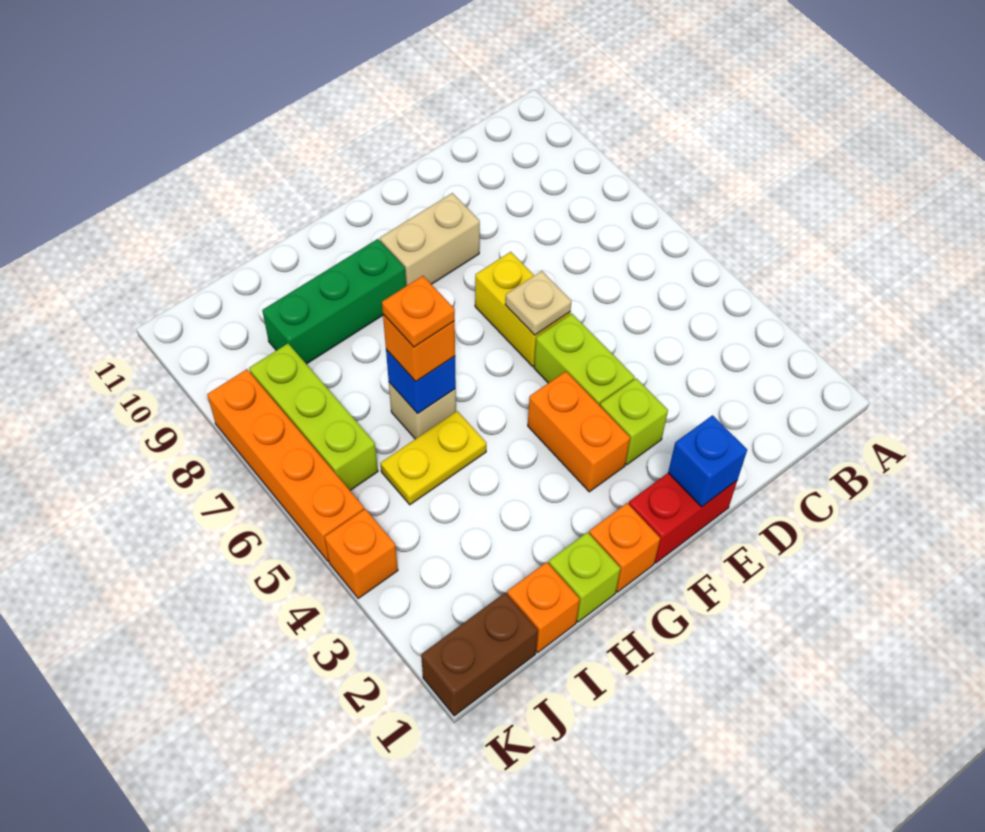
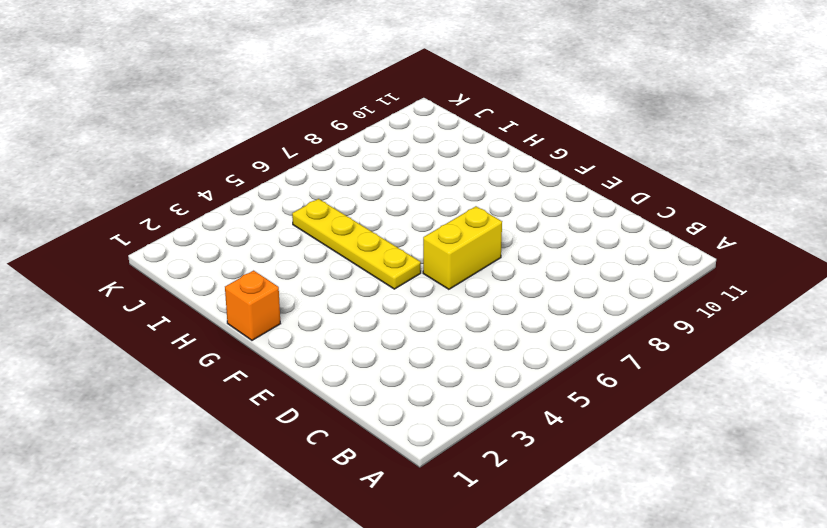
yellow 1x4 plate [292,199,421,289] -> yellow 1x2 plate [380,411,486,505]
none -> red 1x2 brick [629,473,737,563]
none -> lime 1x1 brick [600,378,668,465]
none -> lime 1x2 brick [534,314,635,405]

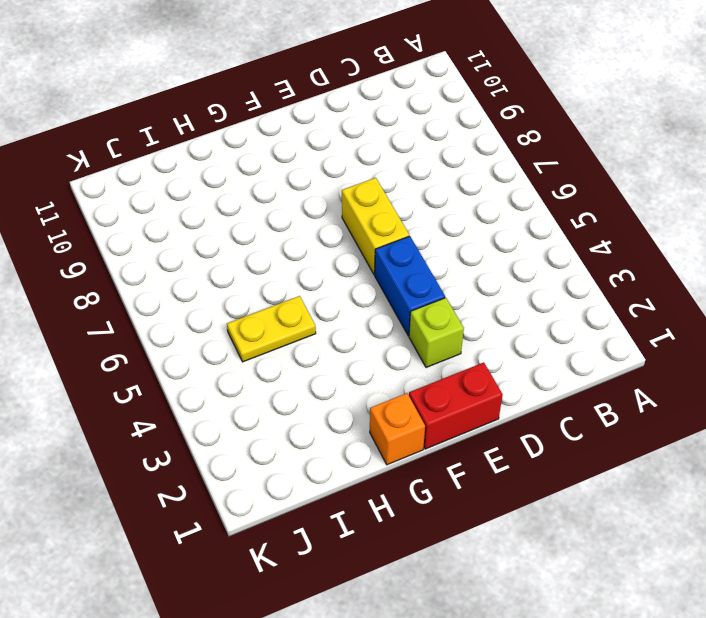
blue 1x2 brick [375,236,445,336] -> lime 1x2 brick [534,314,635,405]
none -> tan 1x2 brick [380,193,480,286]
none -> orange 1x2 brick [528,371,630,492]
none -> green 1x3 brick [262,239,406,364]

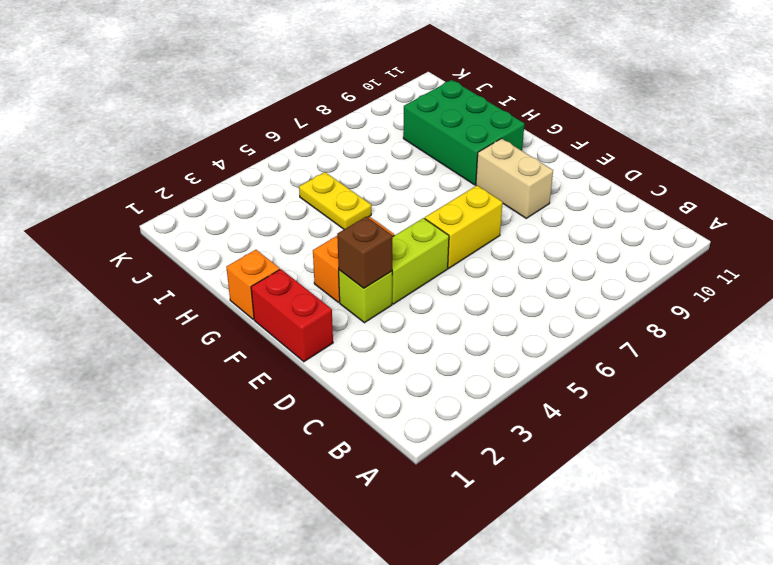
brown 1x1 brick [337,217,392,288] -> none
green 2x3 brick [403,80,525,185] -> green 1x3 brick [262,239,406,364]
none -> lime 1x1 brick [549,532,621,622]
none -> tan 1x1 brick [389,382,456,439]
none -> orange 1x1 brick [507,562,580,652]

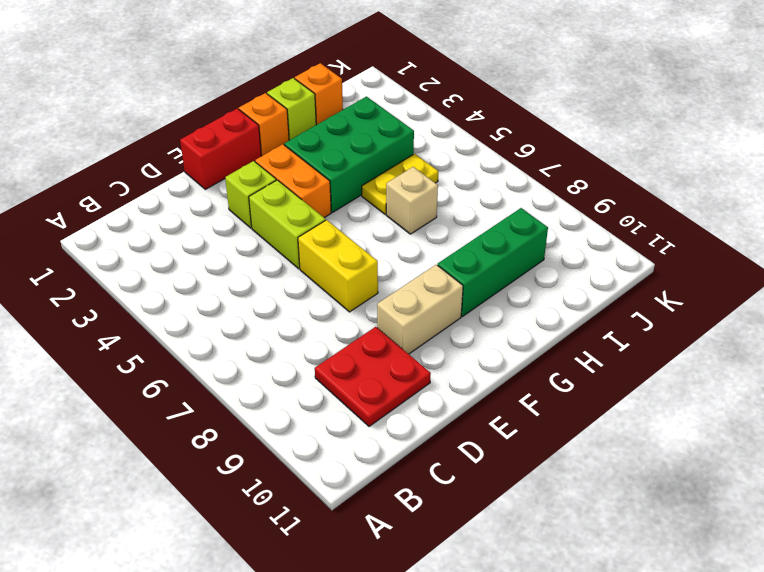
red 2x2 plate [315,327,431,426] -> none
green 2x3 brick [284,97,414,212] -> none
none -> brown 1x2 brick [421,593,538,716]
none -> lime 1x3 brick [249,344,378,490]
none -> orange 1x1 brick [325,509,398,598]

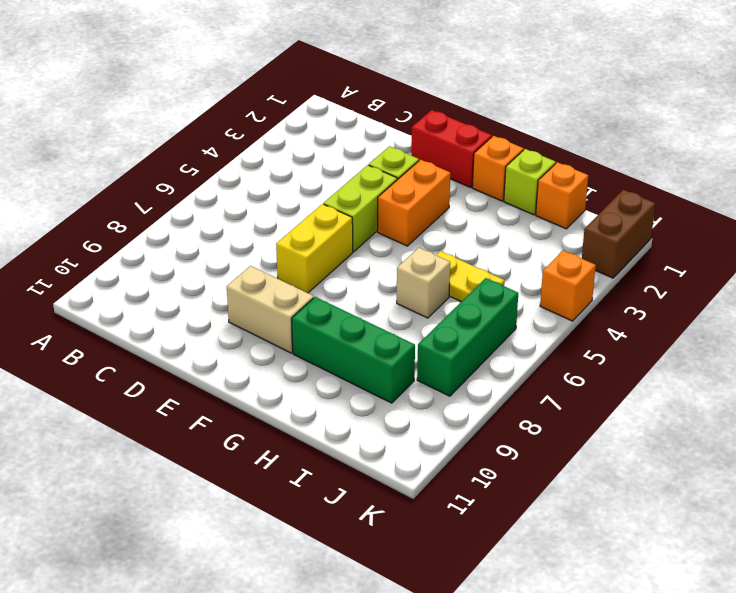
green 1x3 brick [417,278,518,396] -> lime 1x3 brick [249,344,378,490]
brown 1x2 brick [582,190,655,278] -> brown 1x2 brick turned to [421,593,538,716]
none -> orange 1x4 brick [207,369,364,561]
none -> blue 1x1 brick [668,415,747,507]
none -> tan 1x1 plate [505,271,572,335]

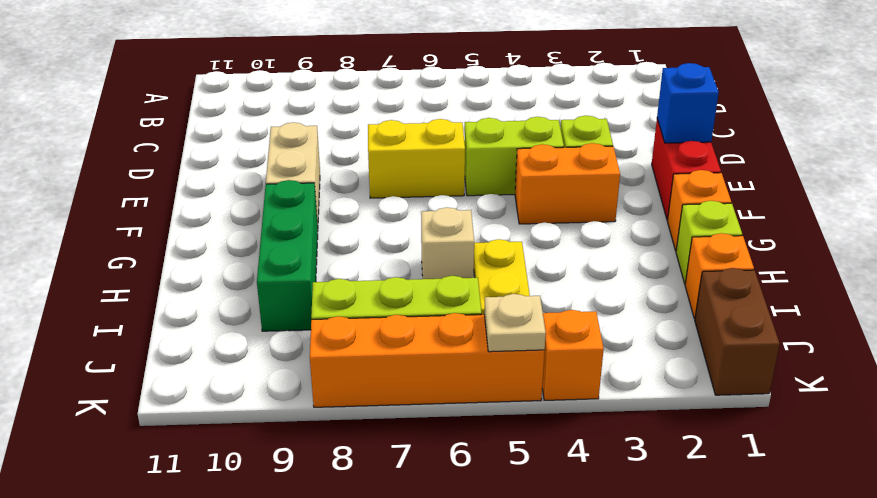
tan 1x1 plate [484,294,546,352] -> tan 1x1 plate moved to [505,271,572,335]
none -> blue 1x1 brick [386,349,456,414]
none -> orange 1x1 brick [383,314,455,381]
none -> orange 1x1 plate [382,276,455,347]

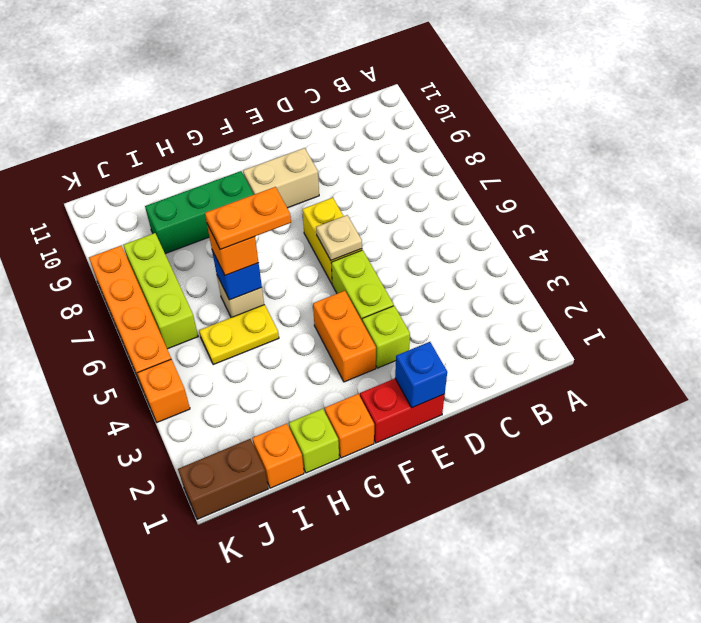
orange 1x2 plate [205,187,291,250] -> orange 1x1 plate [382,276,455,347]

